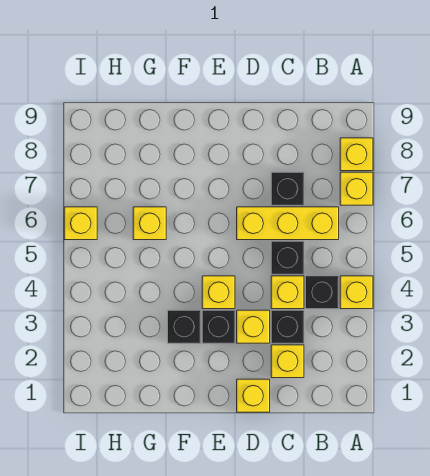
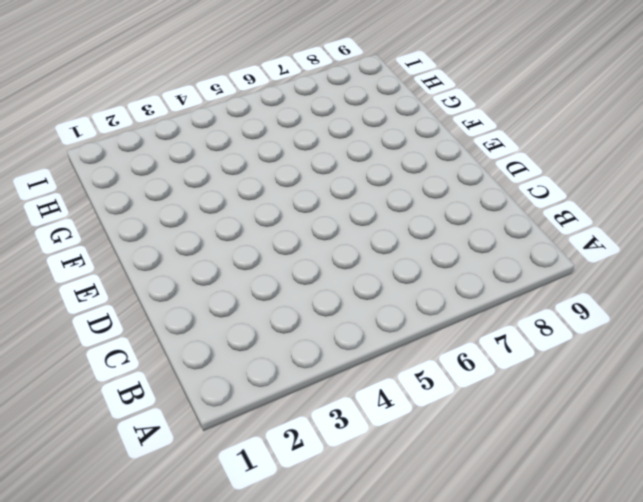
none -> yellow 1x1 brick [340,276,373,309]
none -> yellow 1x1 brick [340,172,373,205]
none -> yellow 1x1 brick [340,138,373,171]

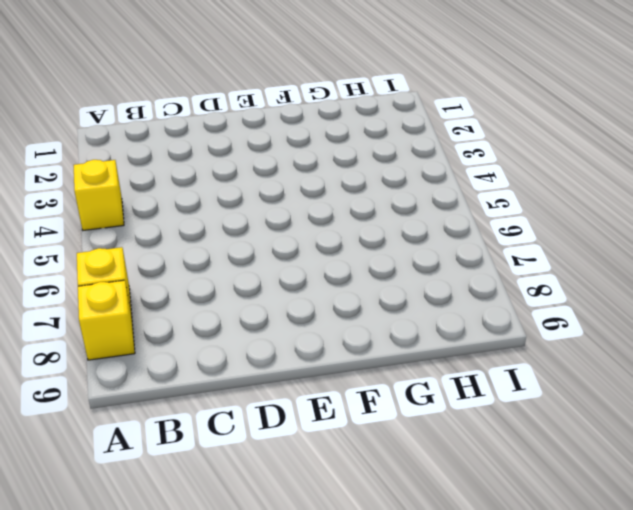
none -> black 1x1 brick [306,276,339,309]
none -> yellow 1x3 brick [237,207,339,240]
none -> yellow 1x1 brick [271,345,304,378]

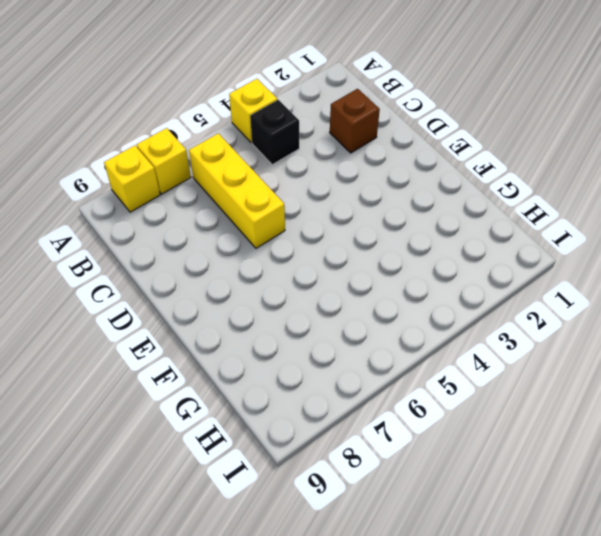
brown 1x1 brick [330,89,380,153] -> yellow 1x1 brick [271,345,304,378]
none -> black 1x1 brick [271,310,304,343]
none -> yellow 1x1 brick [271,276,304,309]
none -> black 1x1 brick [271,241,304,274]

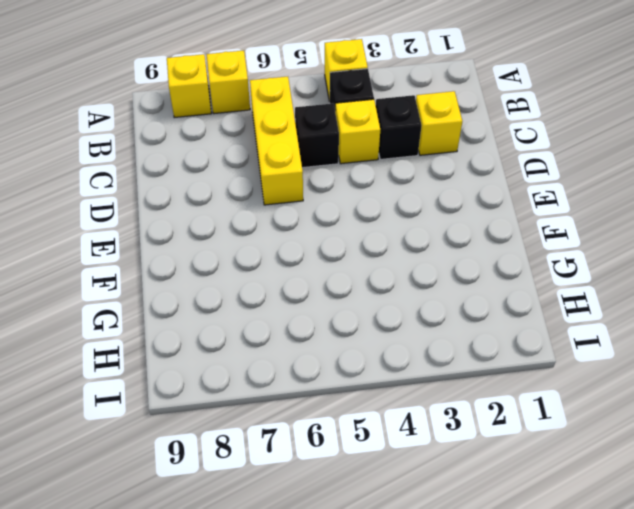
none -> black 1x1 brick [271,172,304,205]
none -> yellow 1x1 brick [237,379,270,412]
none -> yellow 1x1 brick [237,310,270,343]

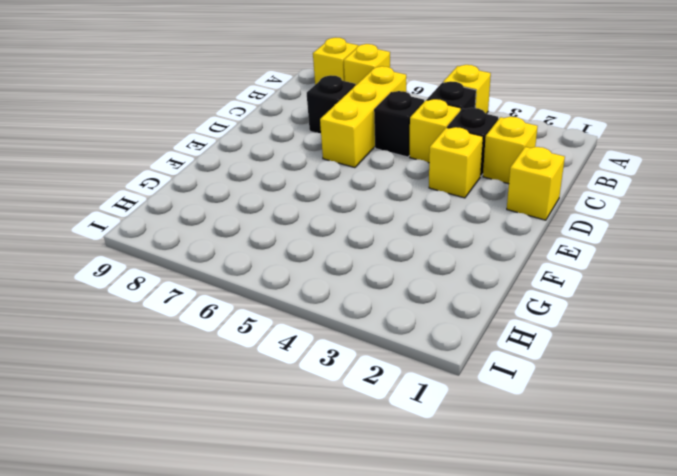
none -> black 1x1 brick [202,310,235,343]
none -> yellow 1x1 brick [202,276,235,309]
none -> black 1x1 brick [168,310,201,343]

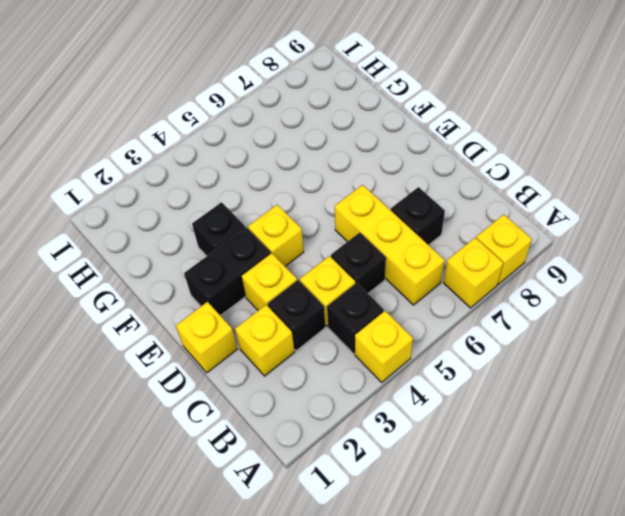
black 1x2 brick [184,227,271,316] -> black 1x1 brick [202,310,235,343]
none -> yellow 1x1 brick [133,207,166,240]
none -> yellow 1x1 brick [64,207,97,240]

